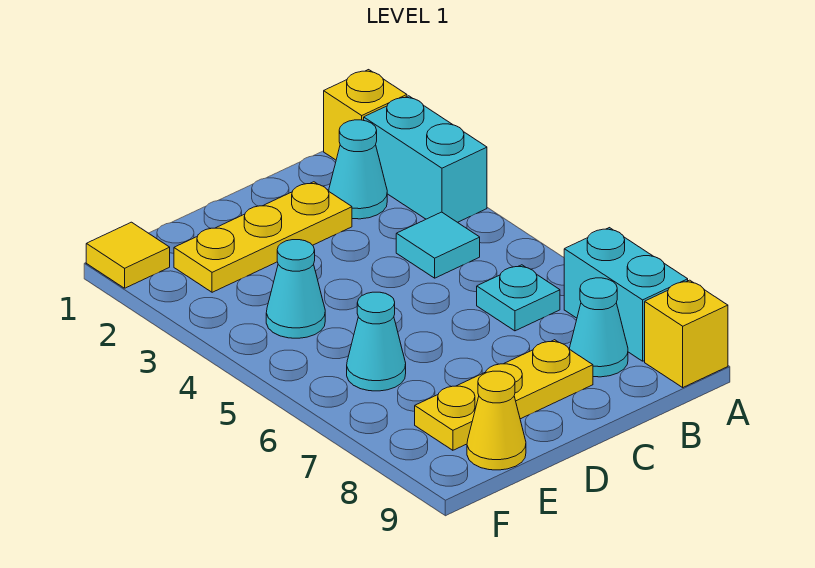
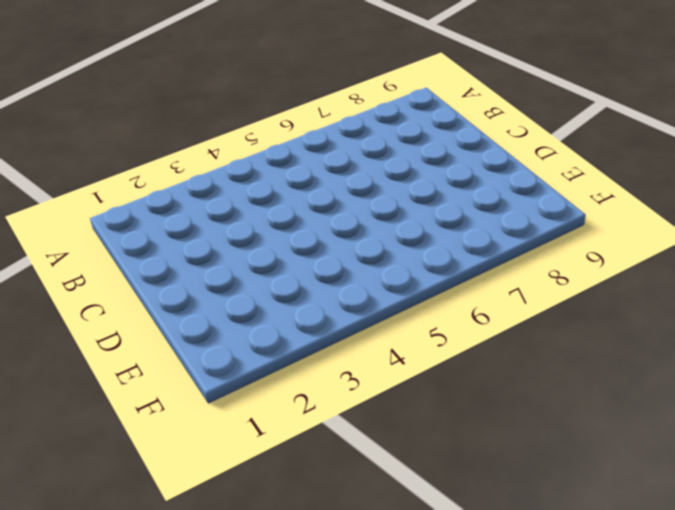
none -> yellow 1x1 brick [324,70,407,160]
none -> cyan 1x2 brick [364,96,487,222]
none -> cyan 1x2 brick [564,228,688,361]

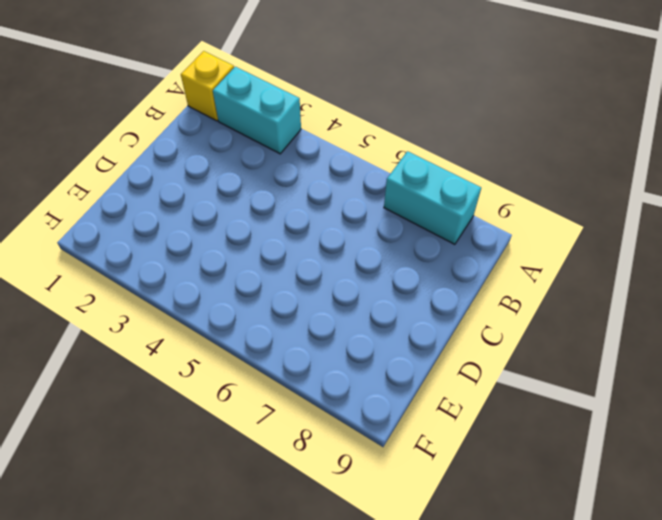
none -> yellow 1x1 brick [645,280,728,387]
none -> cyan 1x1 cone [329,120,387,219]
none -> cyan 1x1 tile [396,212,480,278]

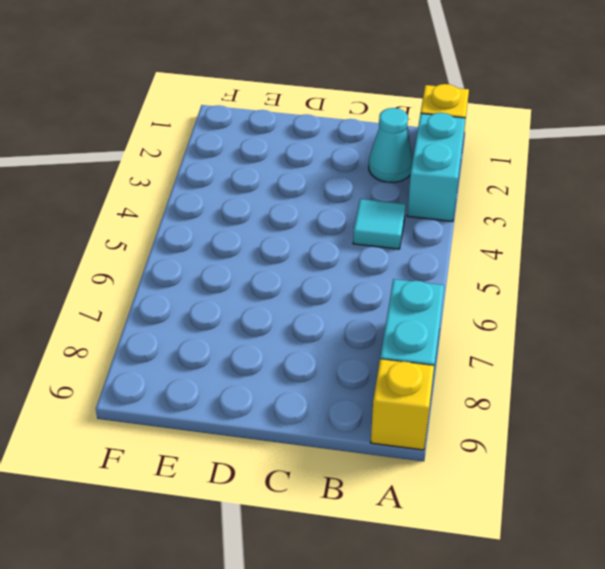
none -> cyan 1x1 plate [477,265,560,331]
none -> cyan 1x1 cone [570,278,628,377]
none -> yellow 1x3 plate [174,182,352,292]

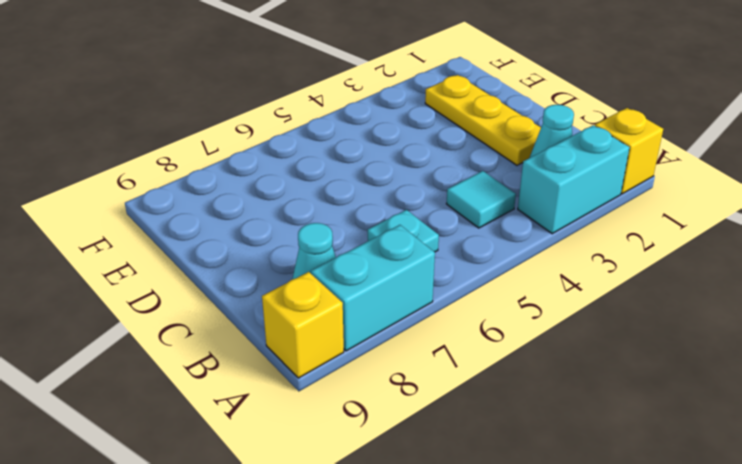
none -> yellow 1x3 plate [415,340,593,450]
none -> cyan 1x1 cone [266,240,325,338]
none -> cyan 1x1 cone [347,292,406,391]

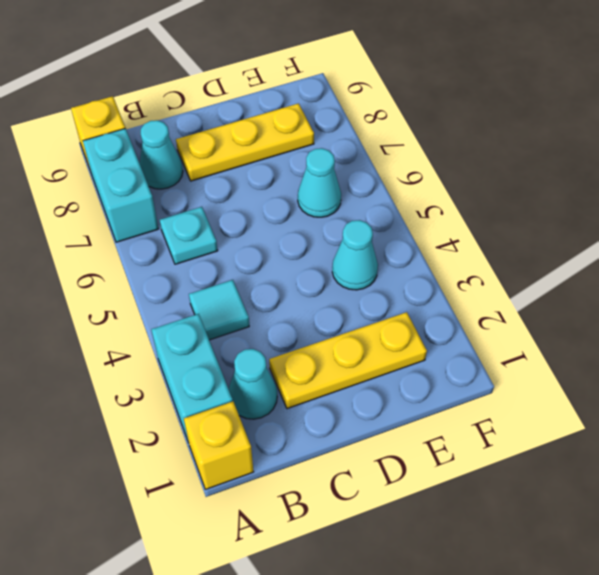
none -> yellow 1x1 cone [467,371,526,470]
none -> yellow 1x1 tile [86,222,170,288]

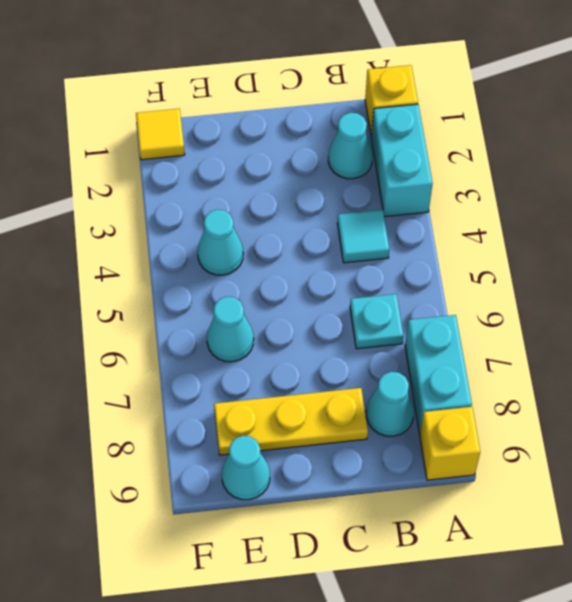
cyan 1x1 cone [222,436,270,500] -> yellow 1x1 cone [467,371,526,470]
none -> yellow 1x3 plate [174,182,352,292]

